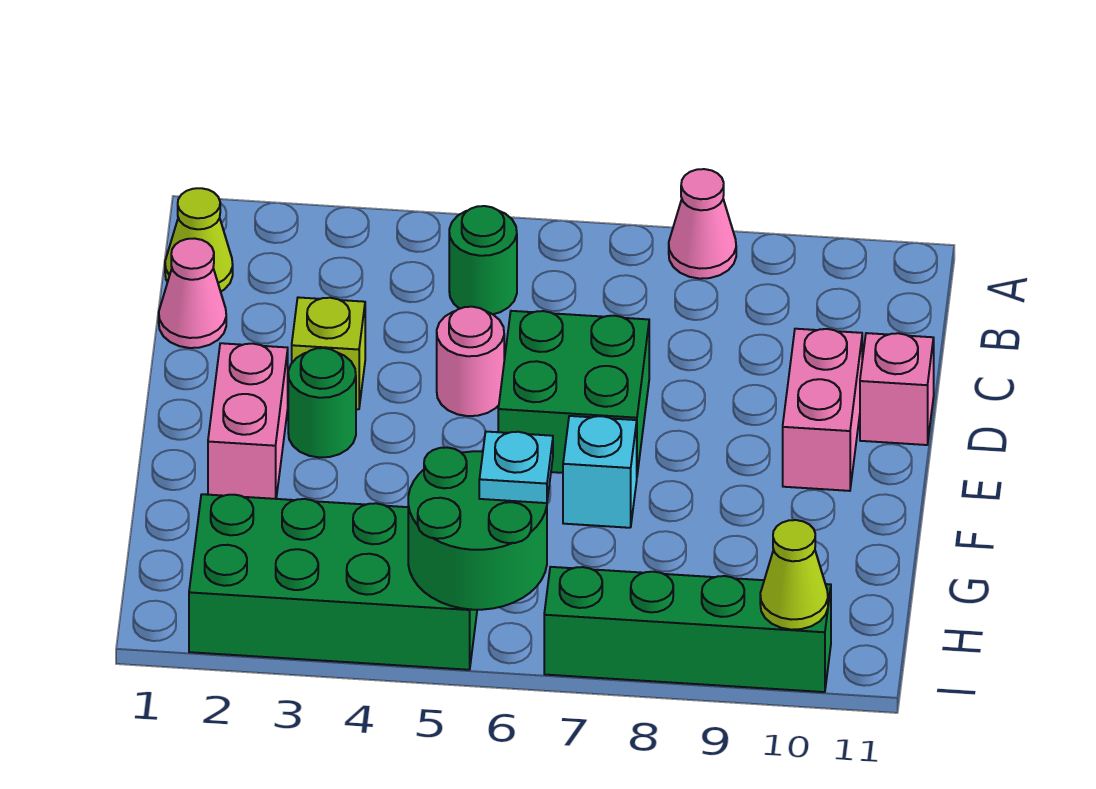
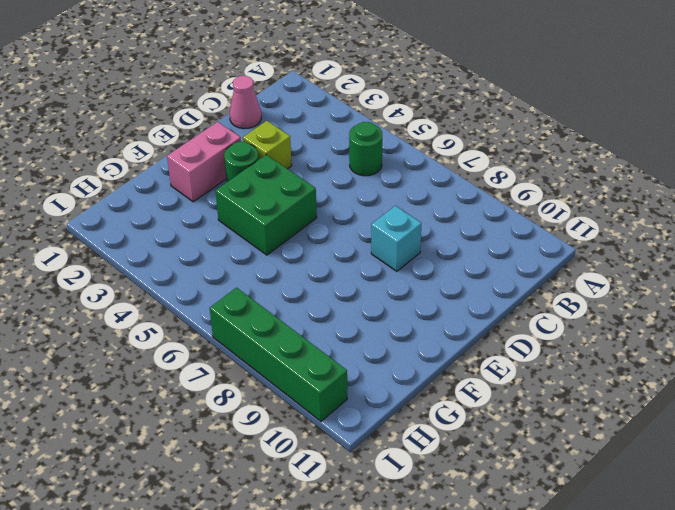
cyan 1x1 brick [371,206,422,271] -> cyan 1x1 brick moved to [563,416,637,528]
green 2x2 brick [215,155,317,255] -> green 2x2 brick moved to [498,311,649,474]
none -> pink 1x1 cone [669,169,736,279]
none -> lime 1x1 cone [165,188,233,292]
none -> pink 1x1 round brick [437,307,504,416]

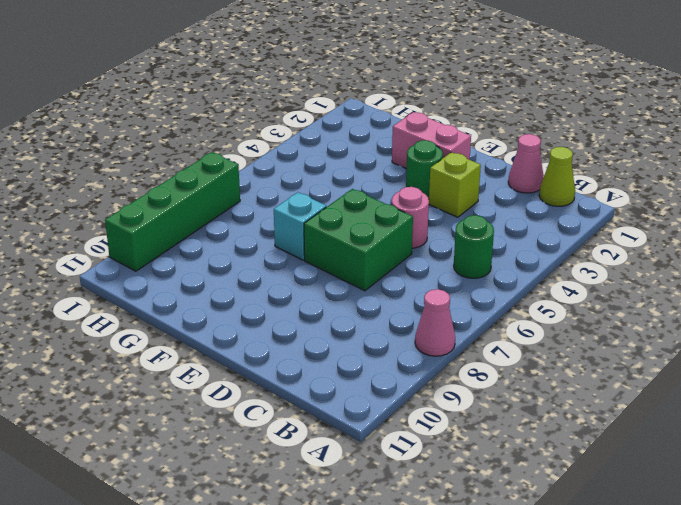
none -> pink 1x2 brick [783,329,862,491]
none -> pink 1x1 brick [860,333,934,445]
none -> green 2x4 brick [189,494,477,670]

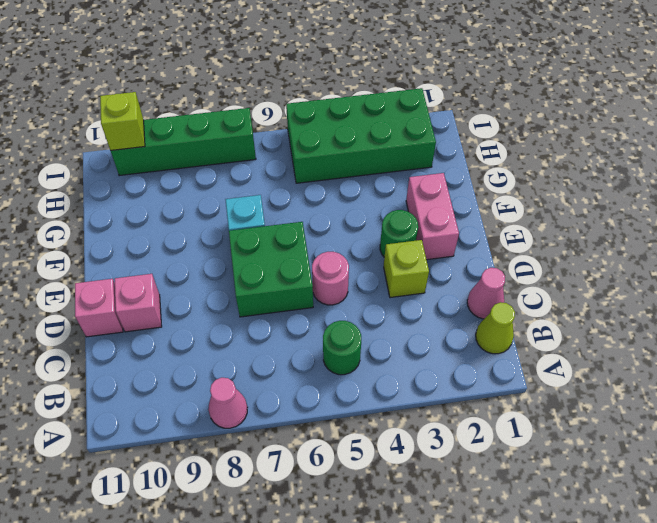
pink 1x1 brick [115,274,162,332] -> pink 1x2 brick [783,329,862,491]
lime 1x1 brick [100,92,145,150] -> lime 1x1 cone [760,520,828,630]
none -> green 2x2 round brick [408,447,547,610]
none -> cyan 1x1 plate [479,431,553,503]

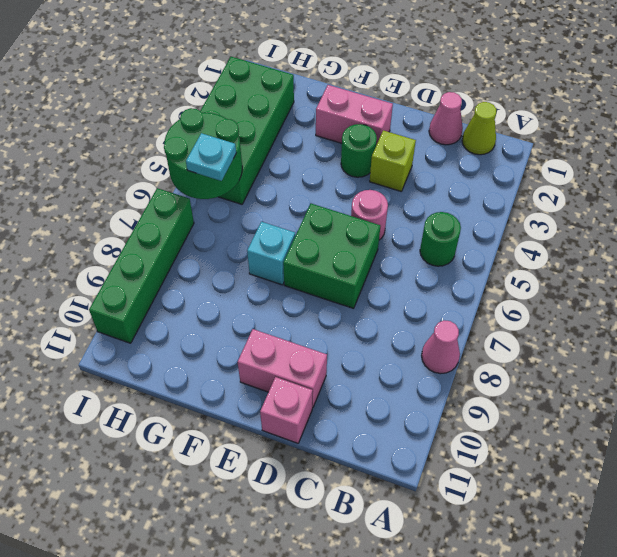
none -> lime 1x1 cone [760,520,828,630]

